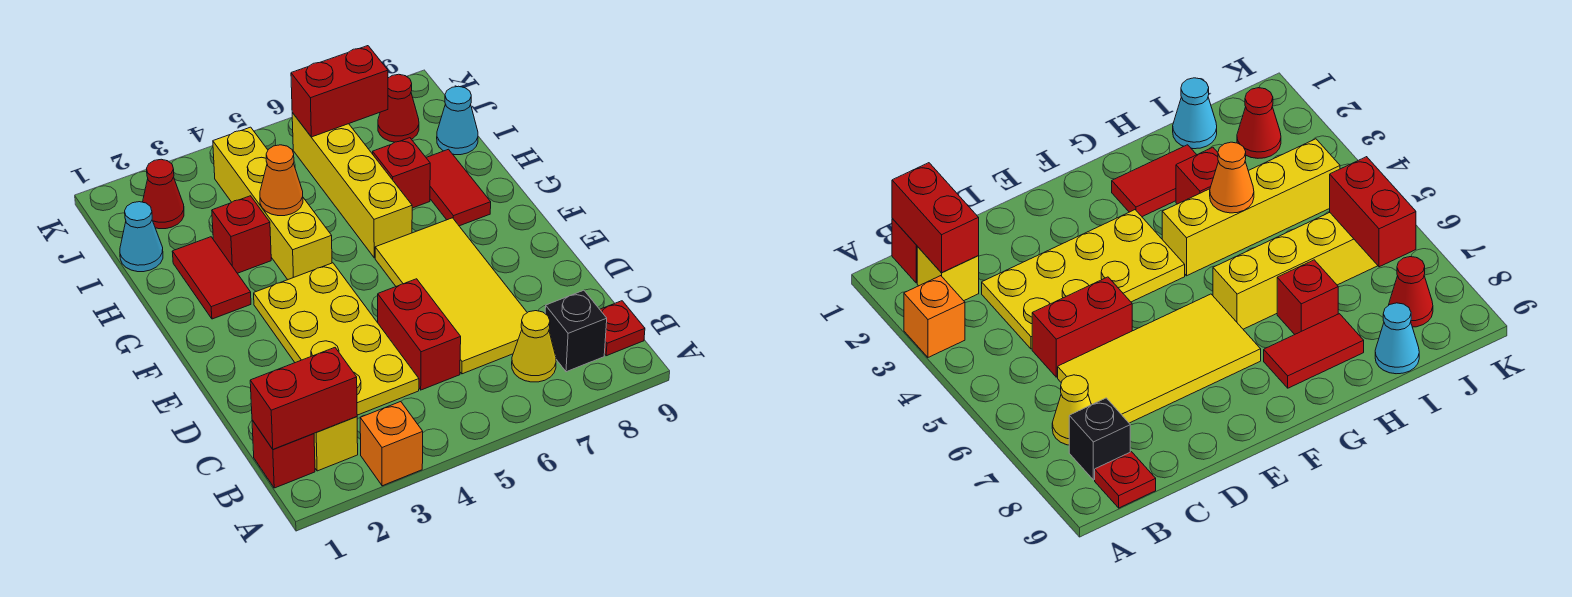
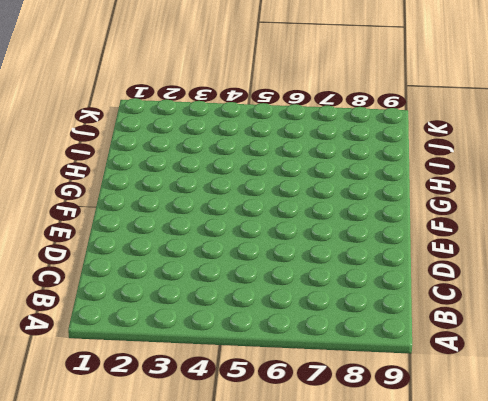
none -> orange 1x1 brick [360,402,423,486]
none -> red 1x1 brick [252,420,315,488]
none -> yellow 1x1 brick [314,417,358,471]

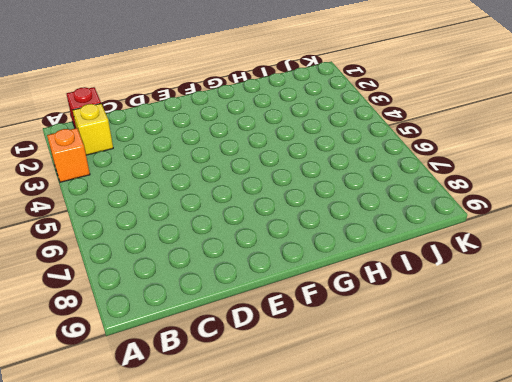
none -> yellow 1x1 cone [512,311,556,382]
none -> black 1x1 brick [545,290,607,372]
none -> red 1x1 plate [600,301,645,356]

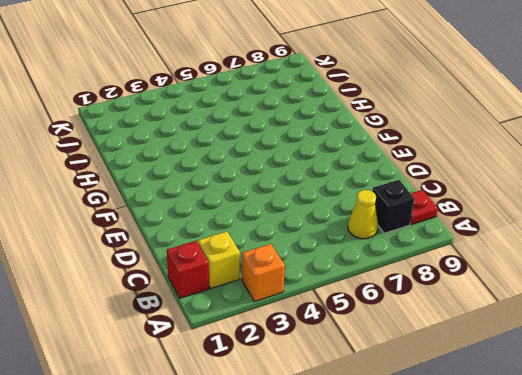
none -> yellow 2x4 plate [254,263,419,415]
none -> red 1x2 brick [378,279,461,390]
none -> yellow 2x4 tile [375,218,527,374]

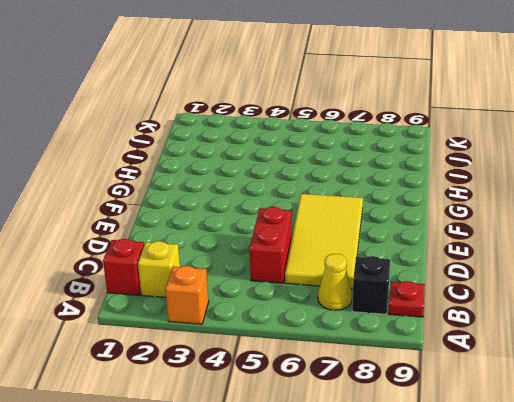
none -> yellow 2x4 plate [254,263,419,415]
none -> red 1x2 tile [172,237,251,319]
none -> yellow 1x4 brick [213,127,332,280]

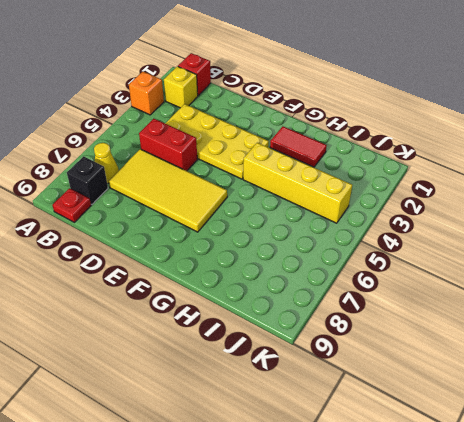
none -> yellow 1x4 brick [292,113,412,258]
none -> red 1x2 tile [426,149,491,226]
none -> red 1x1 brick [212,196,271,273]

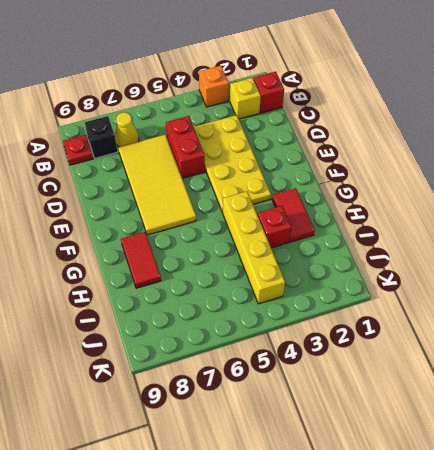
none -> yellow 1x4 brick [292,113,412,258]
none -> red 1x1 brick [373,138,430,208]
none -> cyan 1x1 cone [120,202,163,272]

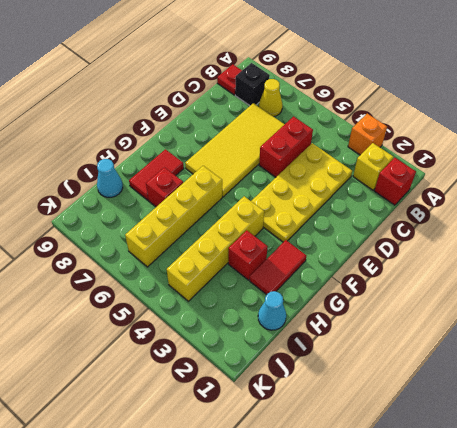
none -> red 1x1 cone [143,159,184,229]
none -> red 1x1 cone [378,74,419,142]
none -> red 1x2 brick [250,348,357,449]

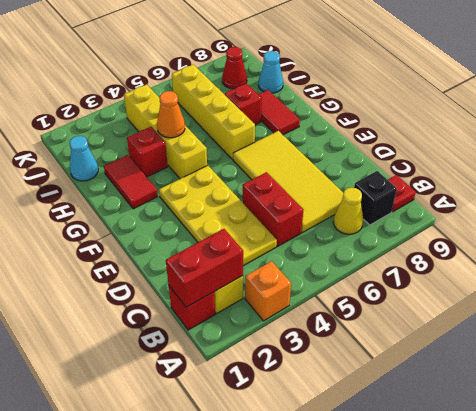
none -> red 1x1 cone [143,159,184,229]
none -> red 1x2 brick [291,46,388,137]

